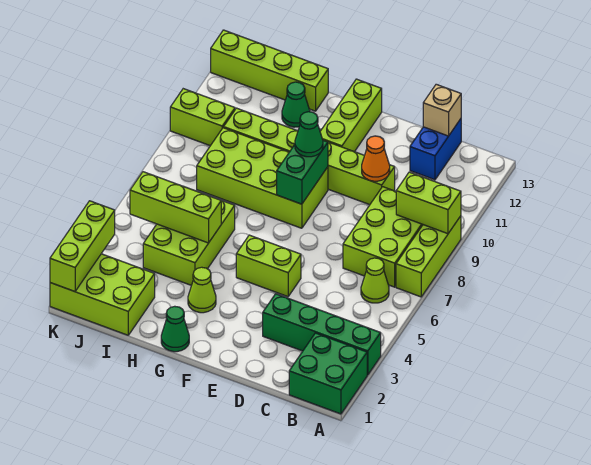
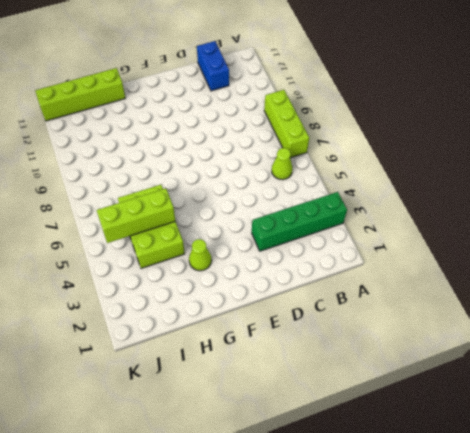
none -> green 2x2 brick [289,333,367,414]
none -> lime 2x3 brick [343,187,423,287]
none -> lime 1x6 brick [224,108,395,205]

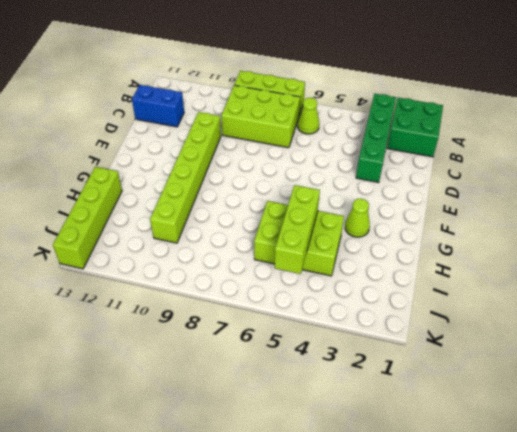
none -> lime 1x2 brick [236,235,301,297]
none -> lime 2x4 brick [197,128,328,228]
none -> lime 1x3 brick [320,79,382,152]

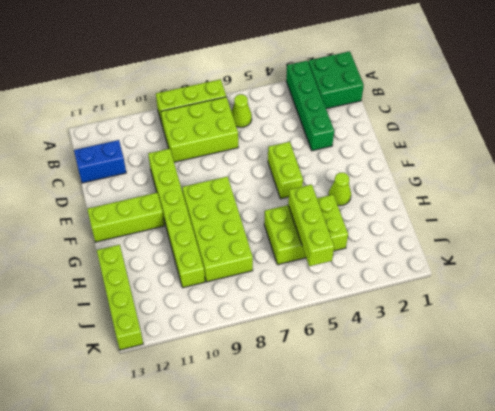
none -> green 1x1 cone [161,306,189,352]
none -> green 1x1 cone [282,82,310,127]
none -> lime 2x3 brick [50,254,155,335]

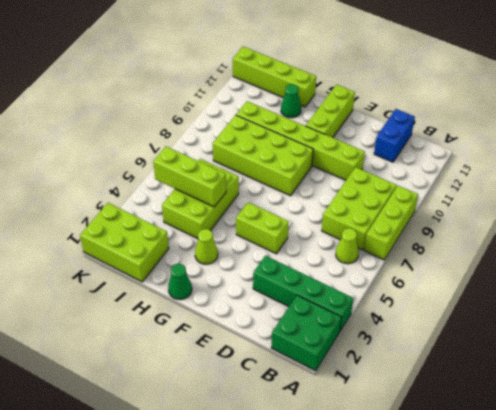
none -> lime 1x2 brick [170,89,235,146]
none -> lime 1x2 brick [396,172,461,234]
none -> tan 1x1 brick [423,84,461,136]

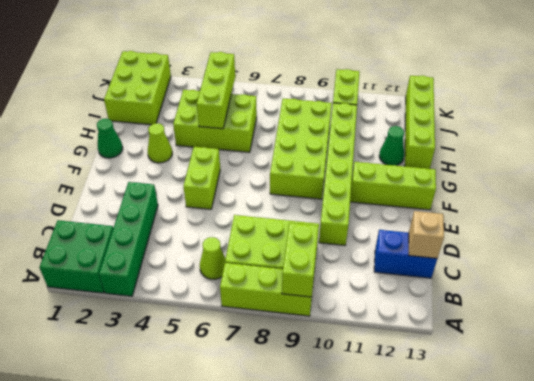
none -> orange 1x1 cone [362,136,390,181]
none -> green 1x2 brick [277,140,328,204]
none -> lime 1x3 brick [50,201,115,292]

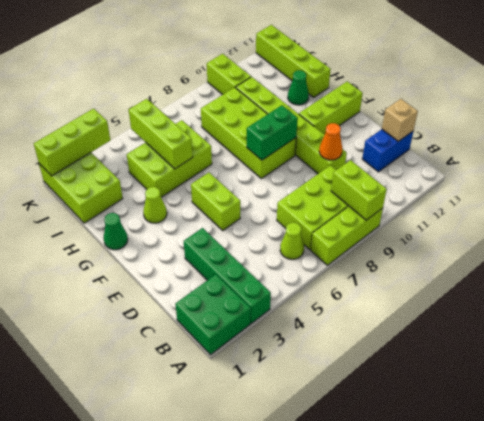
none -> green 1x1 cone [295,112,323,157]

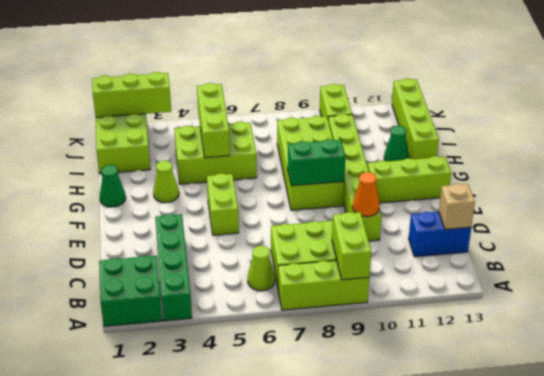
none -> green 1x1 cone [295,112,323,157]

